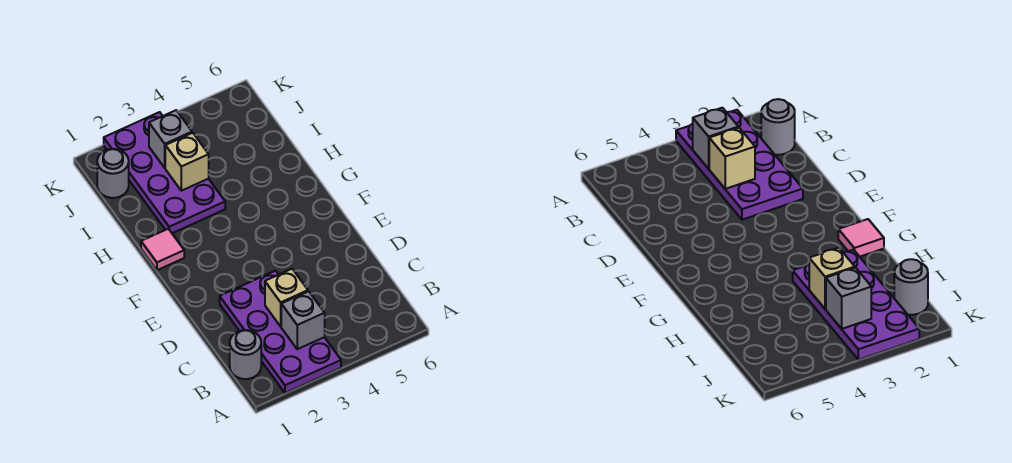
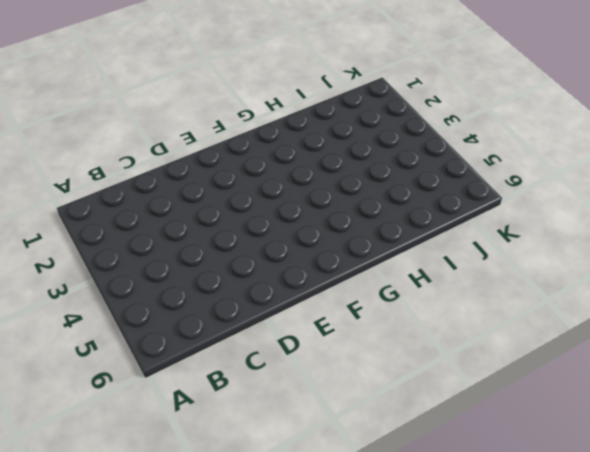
none -> purple 2x4 plate [220,271,341,393]
none -> grey 1x1 round brick [230,330,261,379]

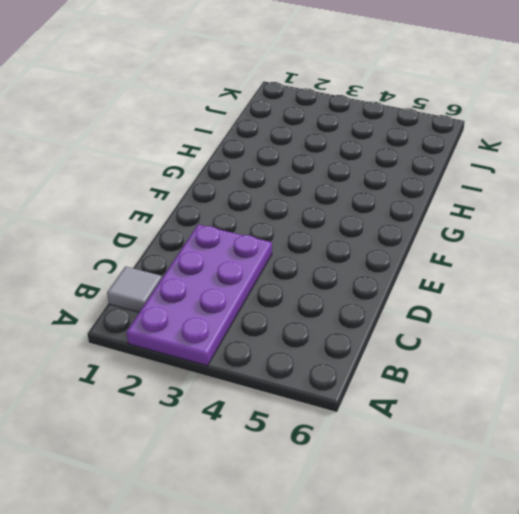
grey 1x1 tile [107,266,162,312] -> grey 1x1 round brick [230,330,261,379]
none -> pink 1x1 tile [141,229,184,270]
none -> purple 2x4 plate [104,112,225,233]

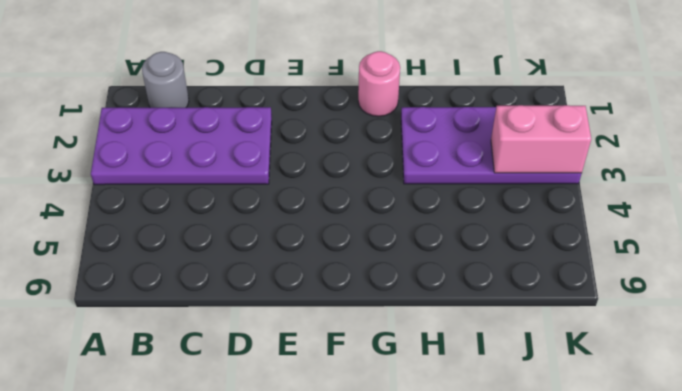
pink 1x1 round brick [358,51,400,117] -> pink 1x1 tile [141,229,184,270]
pink 1x2 brick [491,105,591,173] -> grey 1x1 brick [149,110,192,168]
none -> grey 1x1 round brick [97,149,129,198]
none -> grey 1x1 brick [281,291,325,349]

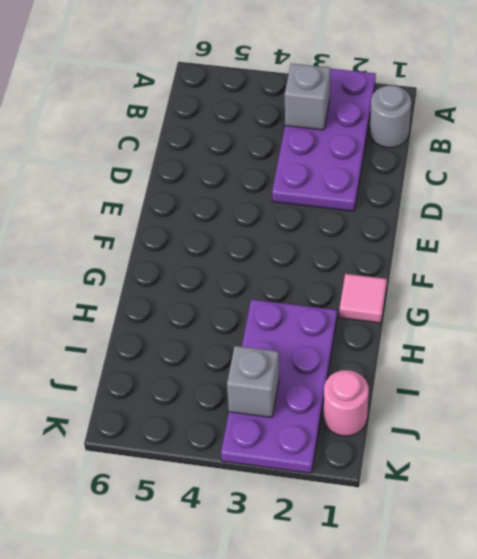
pink 1x1 round brick [324,370,369,436] -> grey 1x1 round brick [97,149,129,198]
none -> tan 1x1 brick [265,269,308,326]
none -> tan 1x1 brick [165,133,209,191]

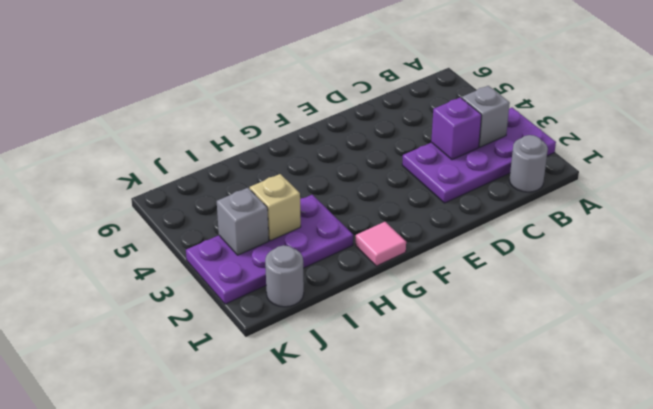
purple 1x1 brick [431,97,482,160] -> tan 1x1 brick [265,269,308,326]

